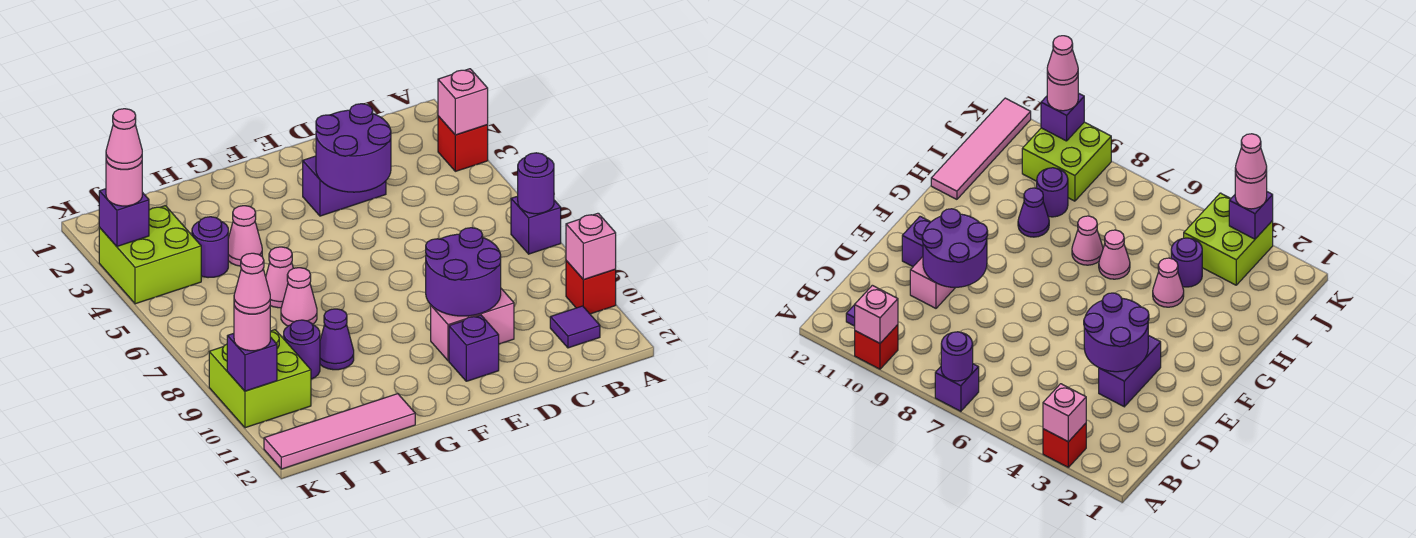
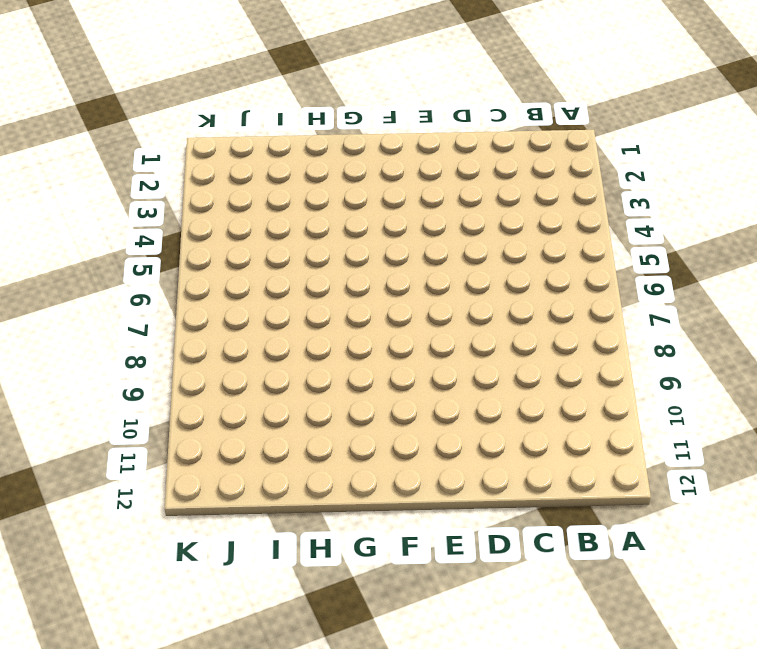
none -> red 1x1 brick [438,116,488,171]
none -> purple 1x1 brick [511,196,561,254]
none -> red 1x1 brick [566,261,616,314]

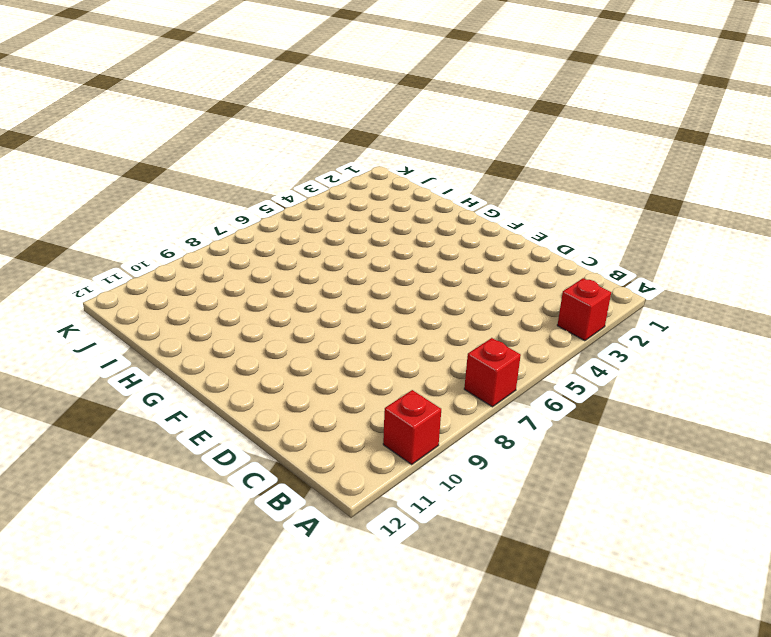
red 1x1 brick [464,338,521,407] -> purple 1x1 brick [511,196,561,254]
none -> purple 1x1 tile [550,306,600,348]
none -> purple 1x2 brick [303,156,386,216]
none -> pink 1x2 brick [431,289,514,361]

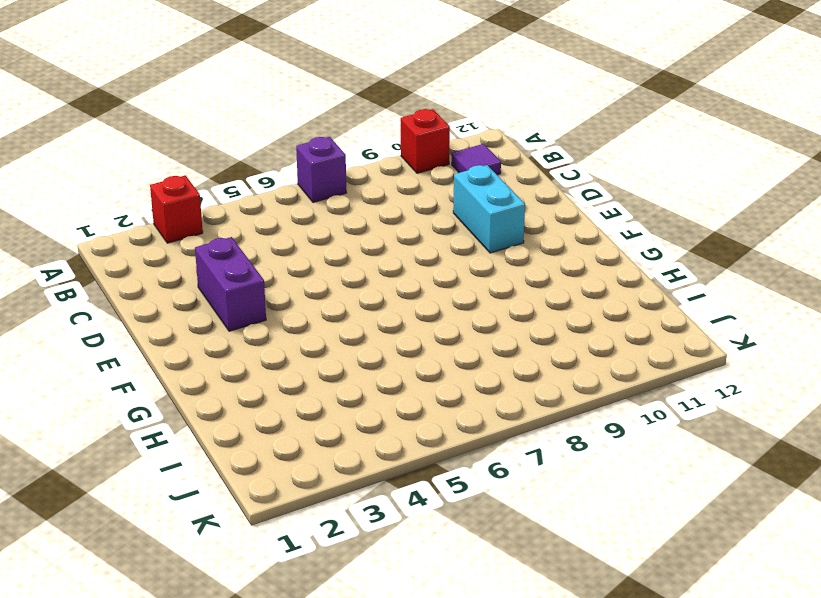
cyan 1x2 brick [453,165,525,253] -> pink 1x2 brick [431,289,514,361]
none -> purple 1x1 brick [449,315,499,381]
none -> pink 1x1 cone [228,206,262,266]
none -> pink 1x1 cone [266,247,293,308]

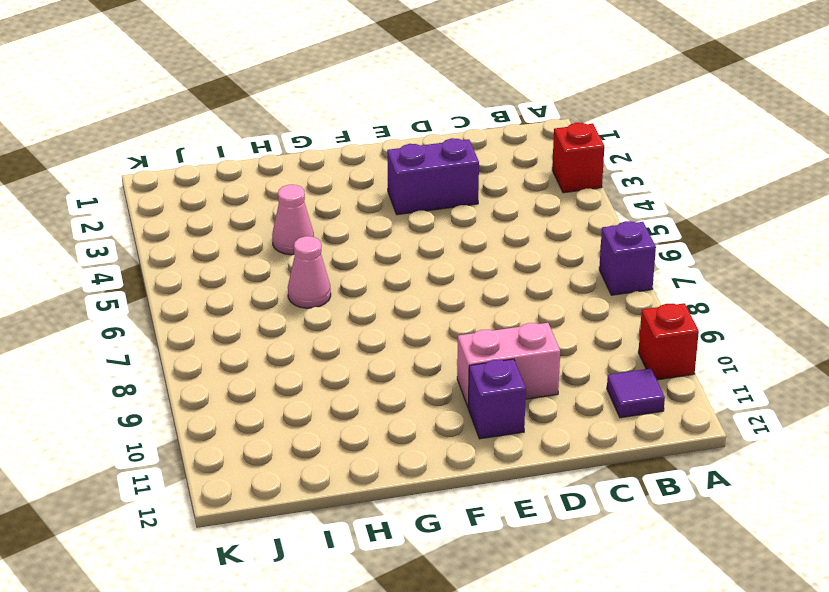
none -> pink 1x1 cone [281,268,317,326]
none -> purple 1x1 cone [320,309,354,370]
none -> pink 1x4 tile [264,394,415,469]

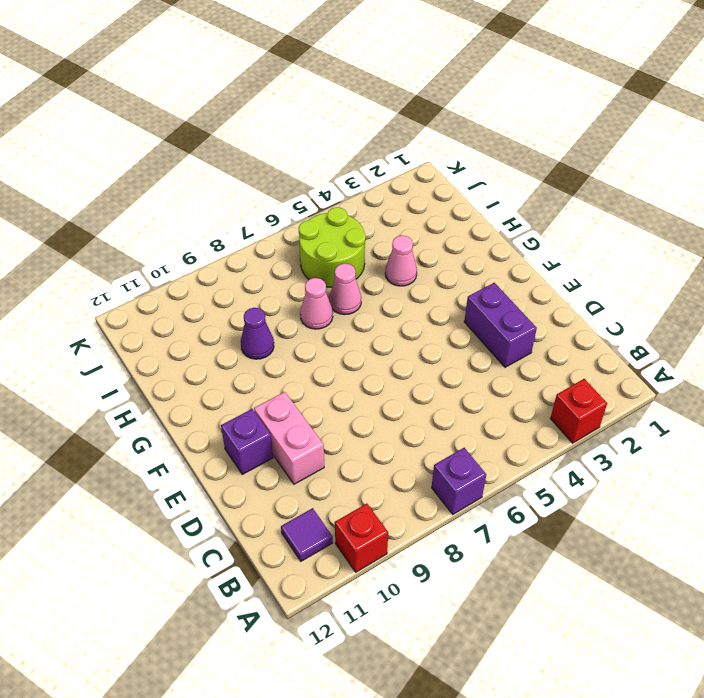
lime 2x2 round brick [299,207,366,287] -> none
none -> pink 1x4 tile [264,394,415,469]
none -> purple 1x1 round brick [192,217,228,278]
none -> purple 1x1 round brick [284,320,320,379]

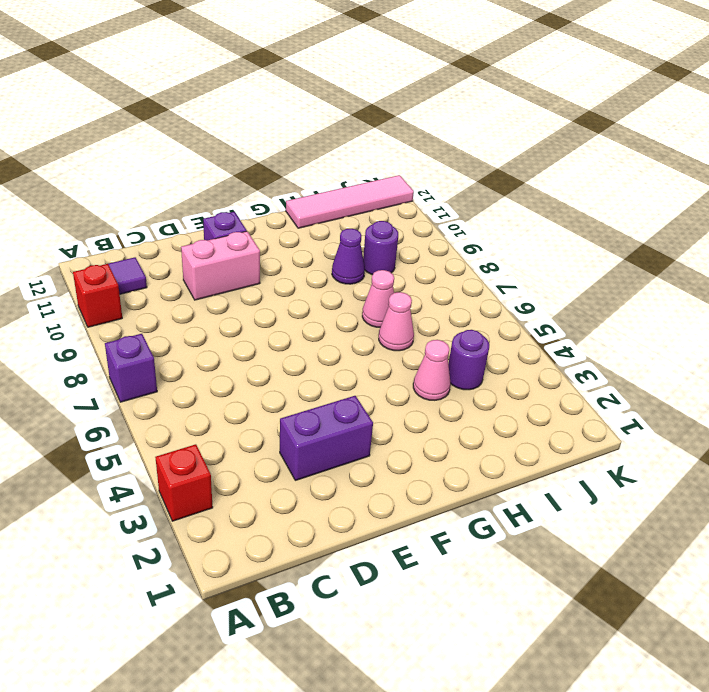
none -> lime 2x2 brick [99,206,201,304]
none -> lime 2x2 brick [209,330,311,428]
none -> pink 1x1 brick [438,69,488,135]

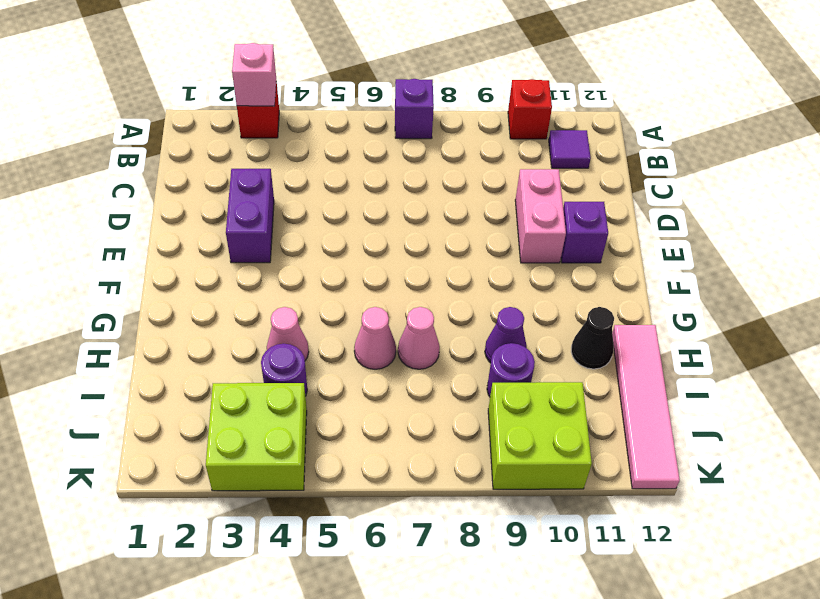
black 1x1 cone [571,307,614,369] -> none
none -> purple 1x1 round brick [518,153,554,214]
none -> pink 1x1 brick [566,213,616,280]
none -> purple 2x2 round brick [316,104,391,192]

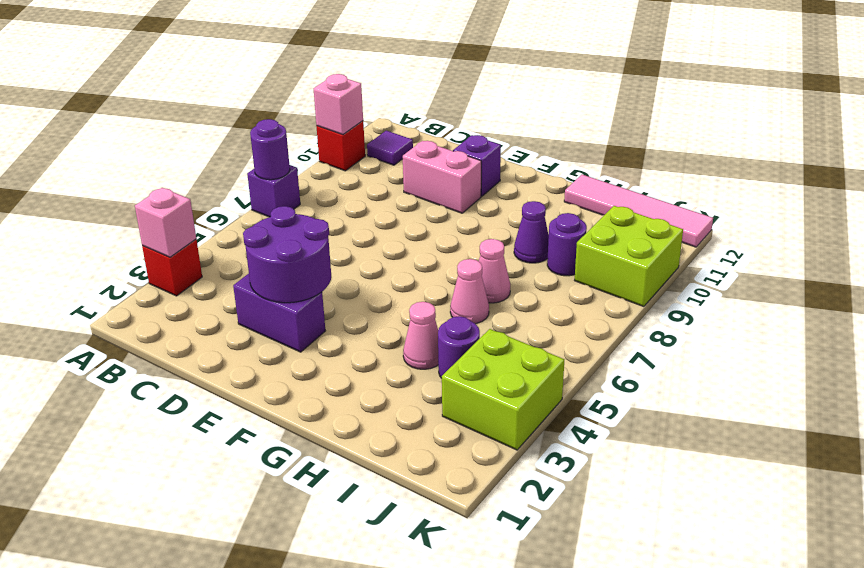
none -> purple 2x2 round brick [426,228,501,316]
none -> purple 1x1 brick [99,189,149,246]
none -> purple 1x1 brick [227,333,277,391]

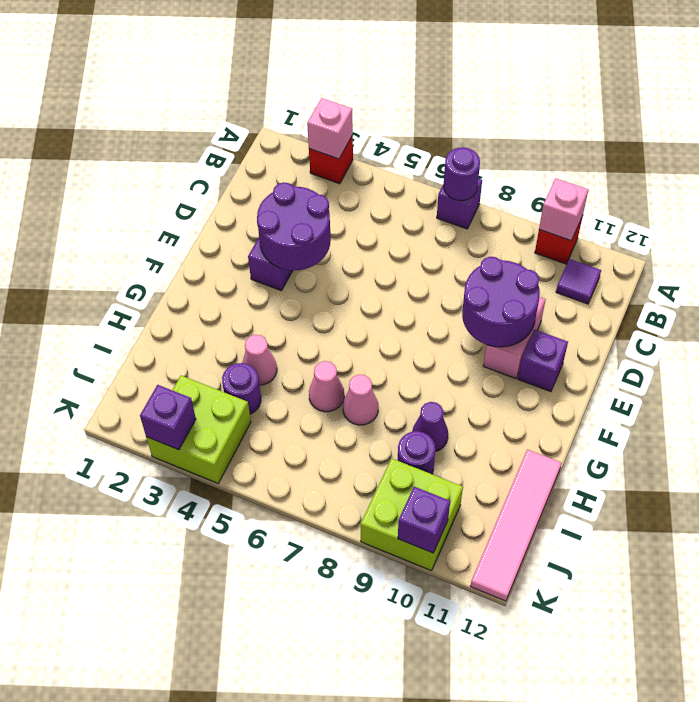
none -> pink 1x1 round brick [106,161,142,206]
none -> pink 1x1 round brick [234,306,270,351]
none -> pink 1x1 cone [106,109,142,169]

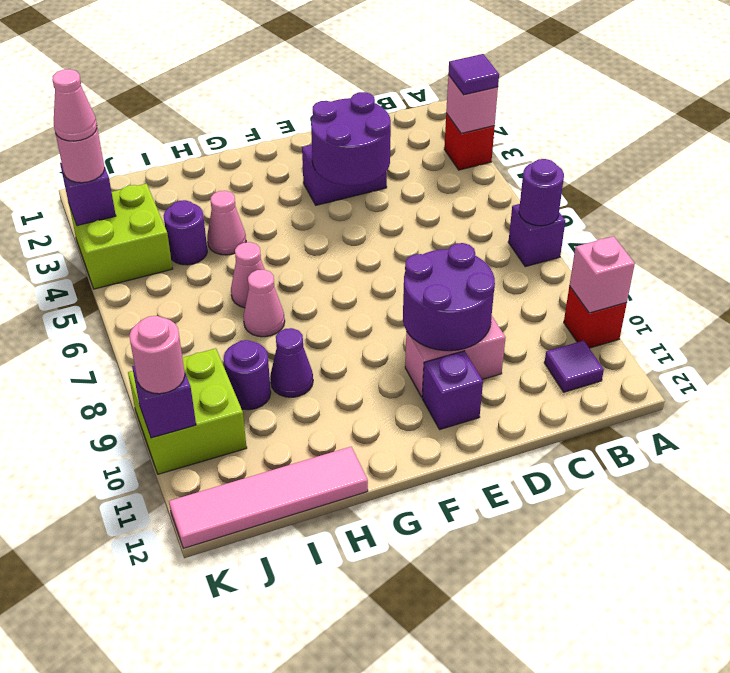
purple 1x1 tile [448,54,499,95] -> none
none -> pink 1x1 cone [234,253,270,314]

